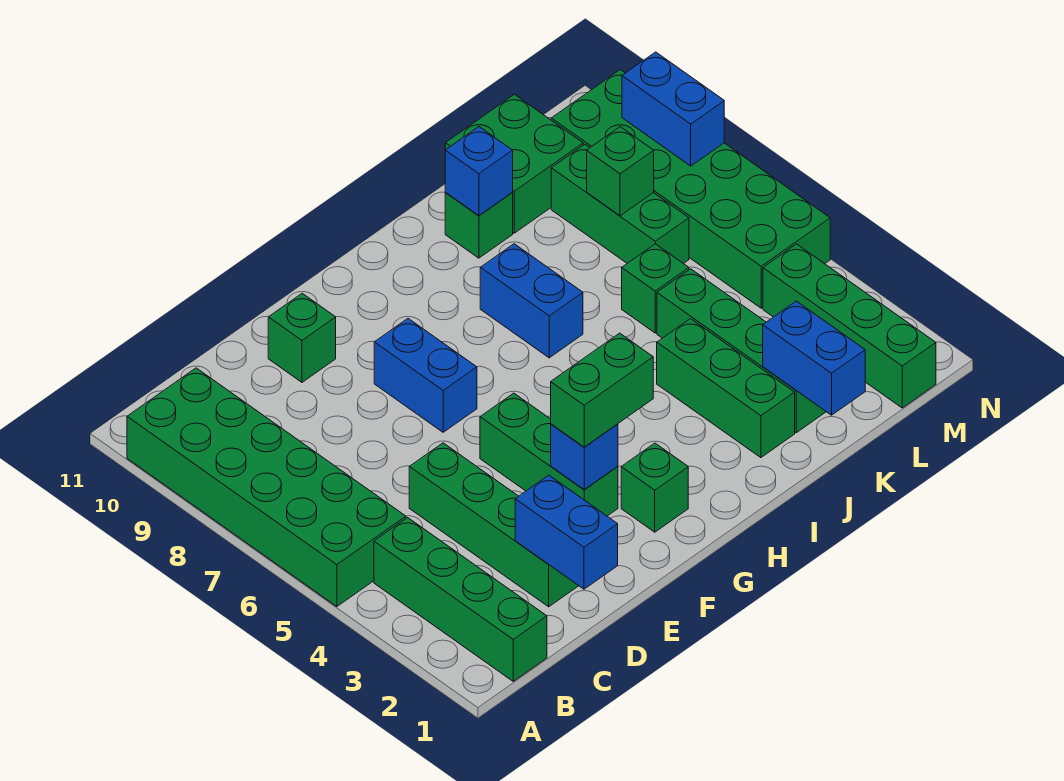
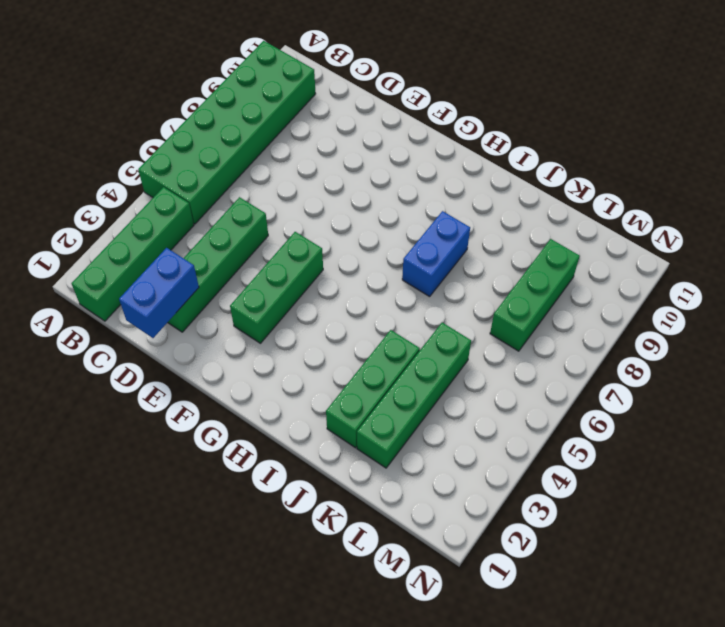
none -> green 1x1 brick [268,293,336,382]
none -> blue 1x2 brick [374,319,477,432]
none -> green 1x1 brick [621,443,688,532]

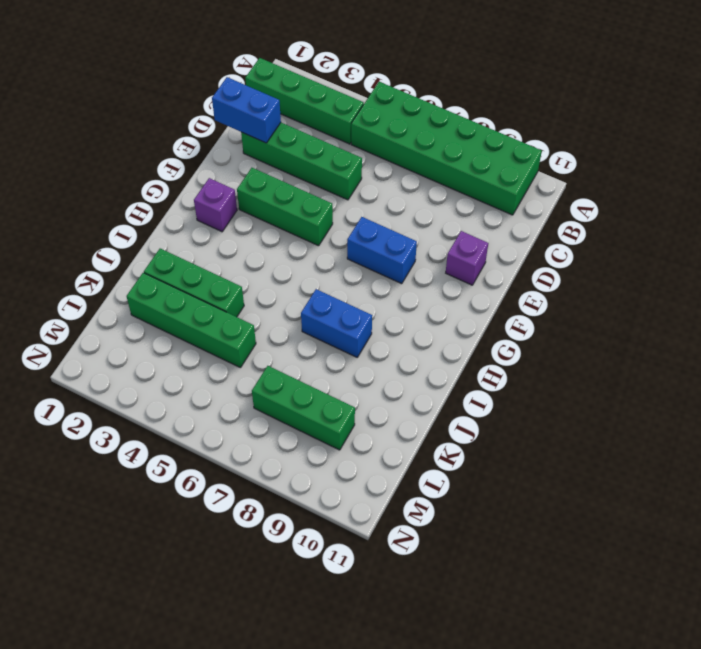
purple 1x1 brick [446,231,488,285] -> green 1x1 brick [268,293,336,382]
purple 1x1 brick [194,178,237,232] -> green 1x1 brick [621,443,688,532]
none -> green 1x1 brick [445,193,513,258]
none -> green 1x1 brick [622,244,689,333]
none -> green 2x2 brick [445,94,583,233]

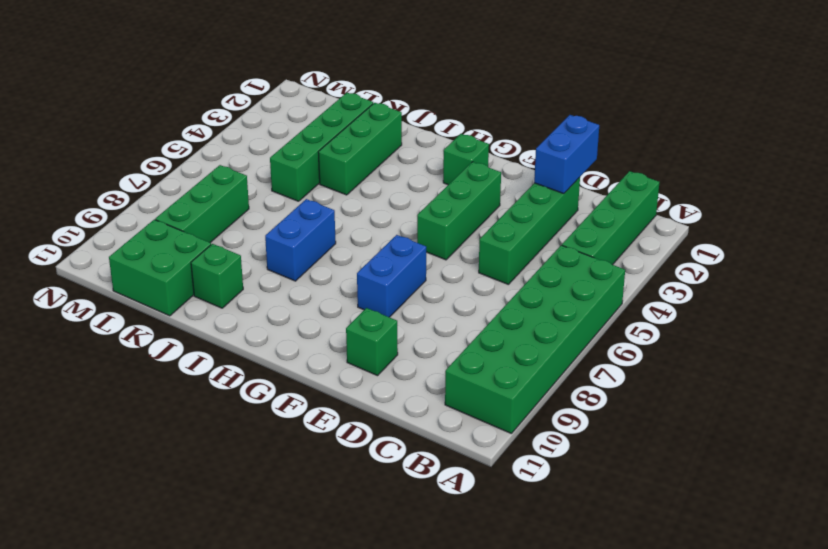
none -> green 1x1 brick [622,244,689,333]
none -> green 1x4 brick [763,244,936,408]
none -> green 2x6 brick [551,70,830,308]

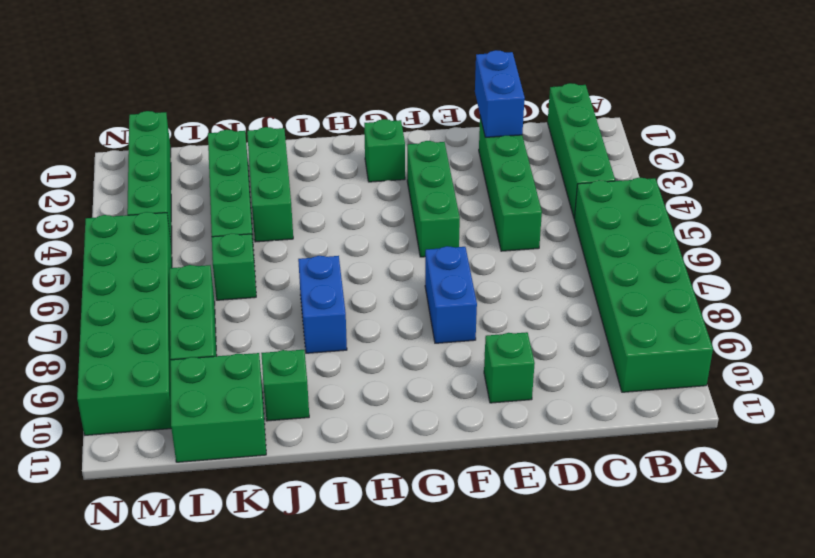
none -> blue 1x1 brick [551,424,618,490]
none -> blue 1x1 brick [445,127,513,216]
none -> blue 1x2 brick [763,301,865,415]

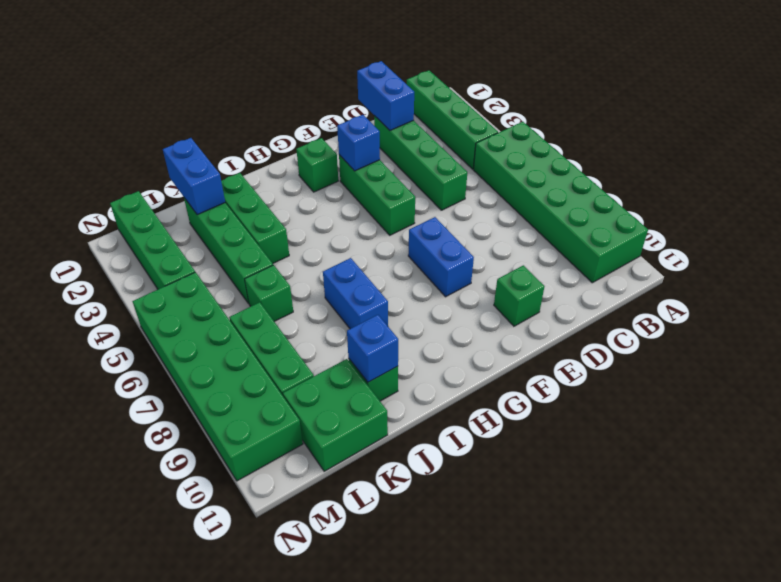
none -> green 1x1 brick [587,127,654,216]
none -> blue 1x2 brick [622,52,724,166]
none -> green 1x2 brick [551,333,653,447]

